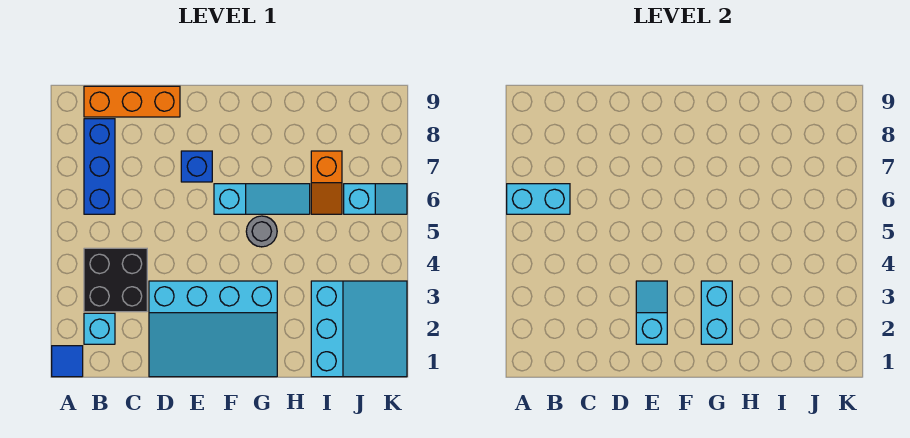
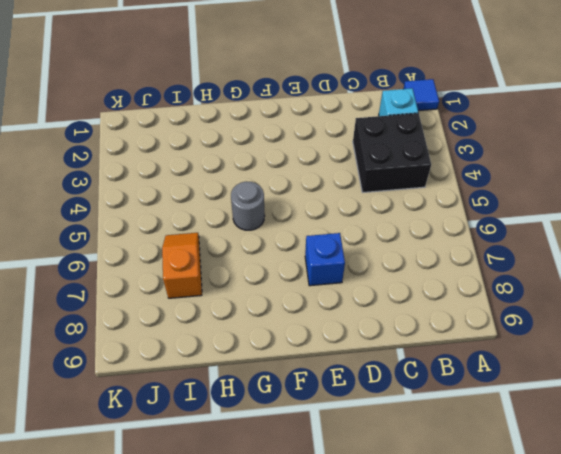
none -> blue 1x3 brick [84,119,115,214]
none -> orange 1x3 brick [84,86,180,117]
none -> cyan 3x4 slope [149,281,277,377]

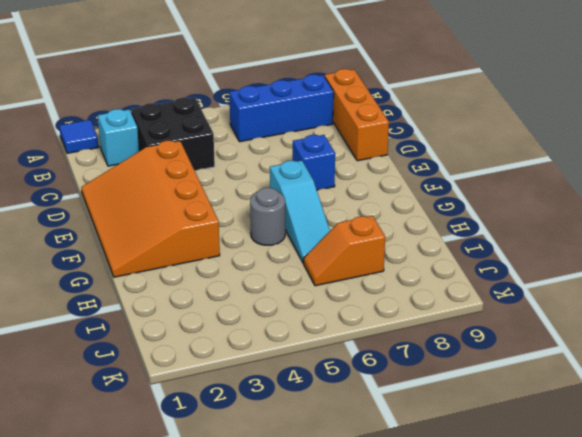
orange 3x4 slope [81,141,220,277] -> cyan 3x4 slope [149,281,277,377]
none -> cyan 3x3 slope [311,281,407,377]
none -> cyan 1x2 slope [344,184,407,214]
none -> cyan 1x2 brick [507,184,570,214]

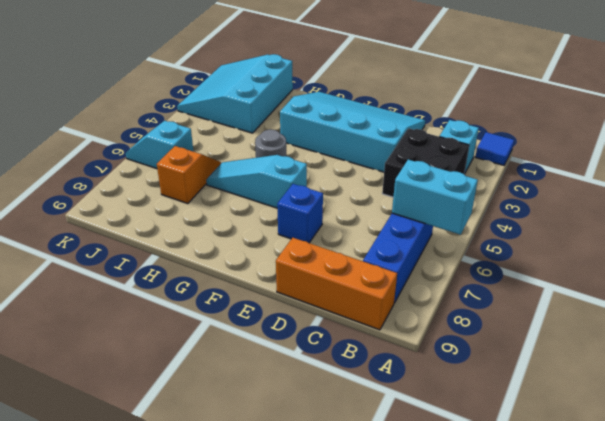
none -> cyan 1x2 slope [636,281,667,344]
none -> cyan 1x2 brick [701,281,732,344]

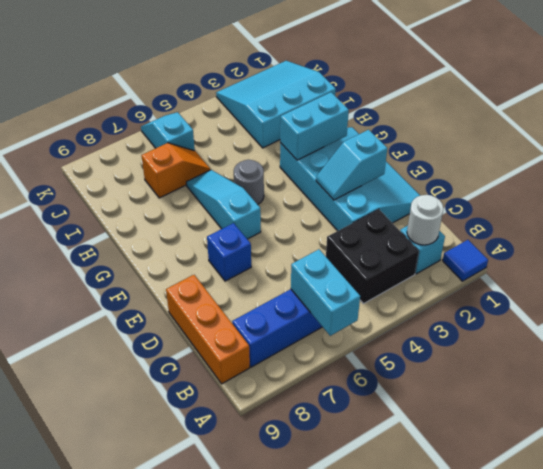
white 1x1 round brick [407,195,443,245] -> none

